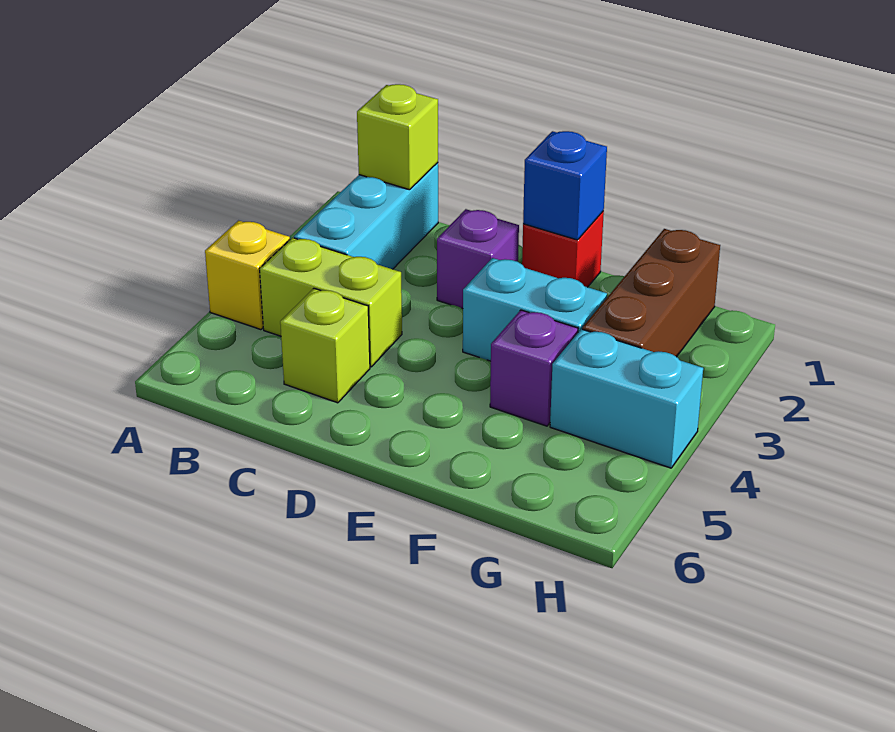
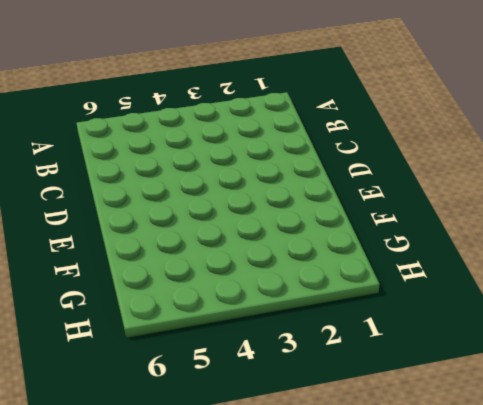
none -> yellow 1x1 brick [205,221,290,330]
none -> cyan 1x3 brick [294,163,438,269]
none -> lime 1x2 brick [260,238,402,367]

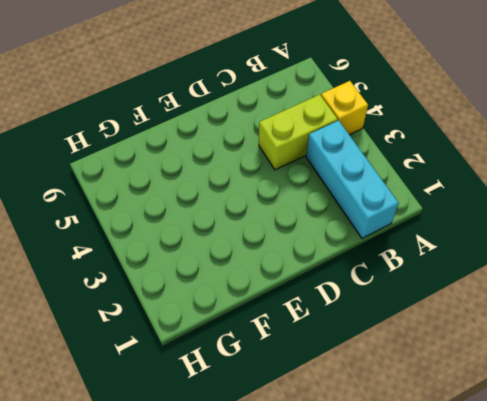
none -> lime 1x1 brick [280,288,370,403]
none -> purple 1x1 brick [437,209,519,309]
none -> red 1x1 brick [522,211,604,287]

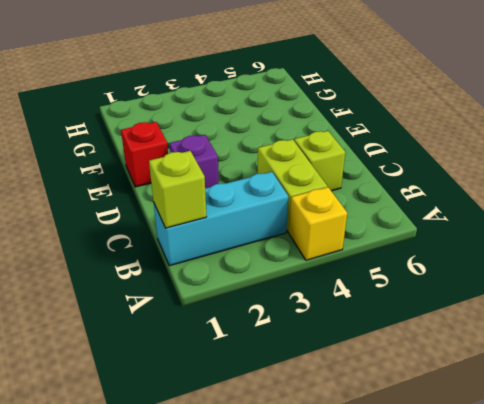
none -> cyan 1x2 brick [463,258,607,361]
none -> purple 1x1 brick [490,310,578,426]
none -> brown 1x3 brick [582,229,720,357]

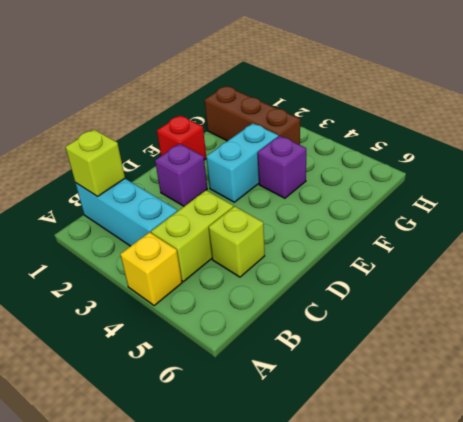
none -> cyan 1x2 brick [550,329,703,468]
none -> blue 1x1 brick [523,131,607,240]

